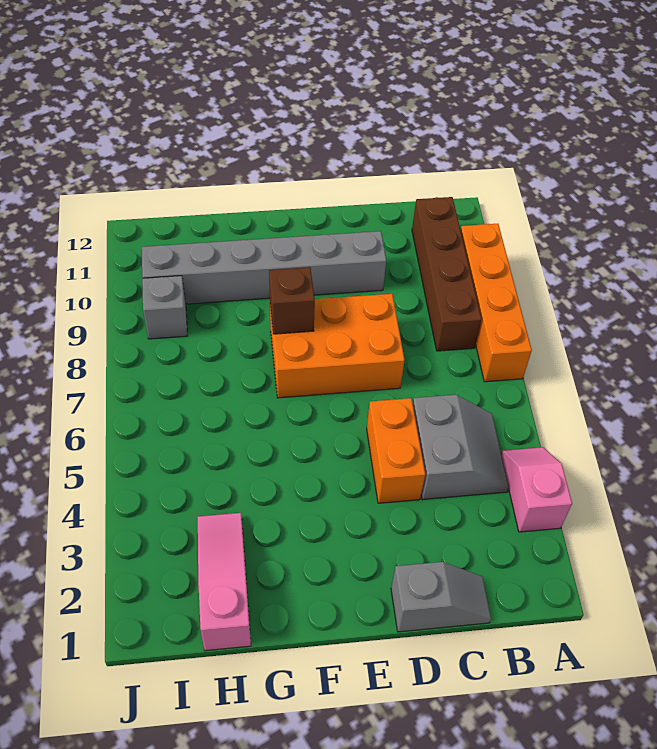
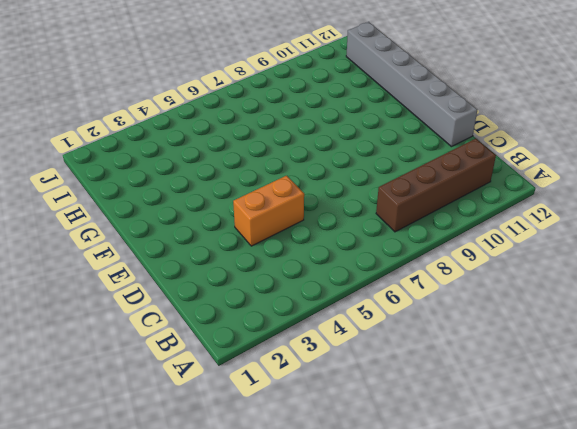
grey 1x6 brick [346,22,477,147] -> grey 1x6 brick moved to [142,231,386,304]
none -> pink 1x2 slope [501,447,572,532]
none -> orange 1x4 brick [461,224,532,382]

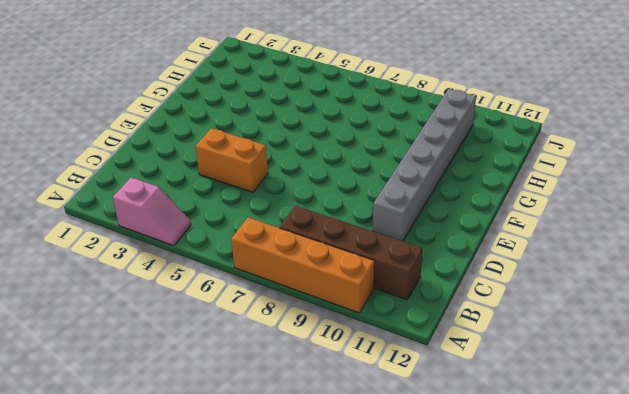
none -> grey 2x2 slope [413,395,509,500]
none -> grey 1x2 slope [391,562,491,632]

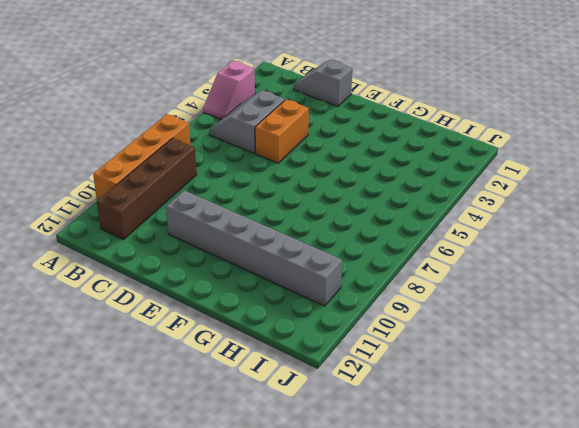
none -> orange 2x3 brick [270,294,405,398]
none -> pink 1x3 slope [198,513,251,651]

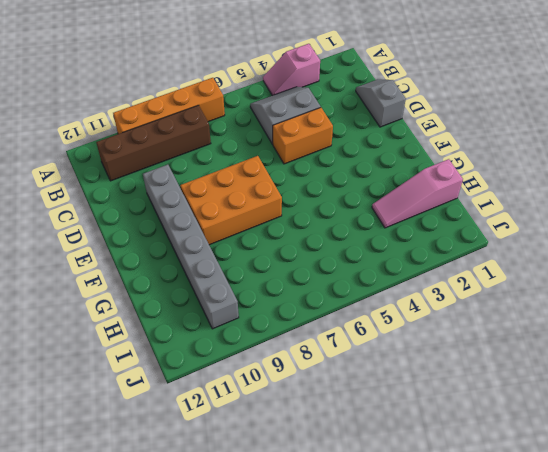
orange 2x3 brick [180,156,282,245] -> orange 2x3 brick turned to [270,294,405,398]
none -> grey 1x1 brick [142,276,187,339]
none -> brown 1x1 brick [269,267,315,334]

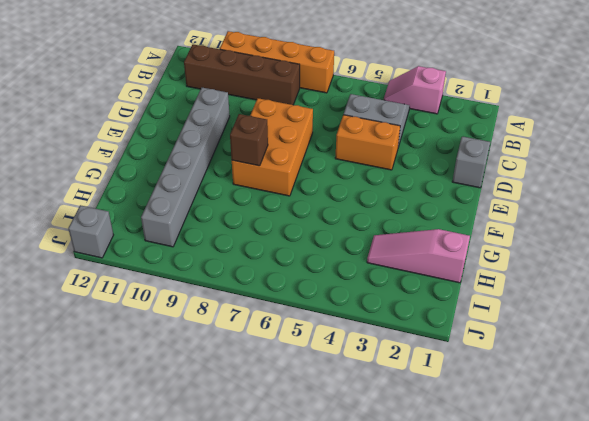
grey 1x1 brick [68,205,113,258] -> grey 1x1 brick moved to [142,276,187,339]

